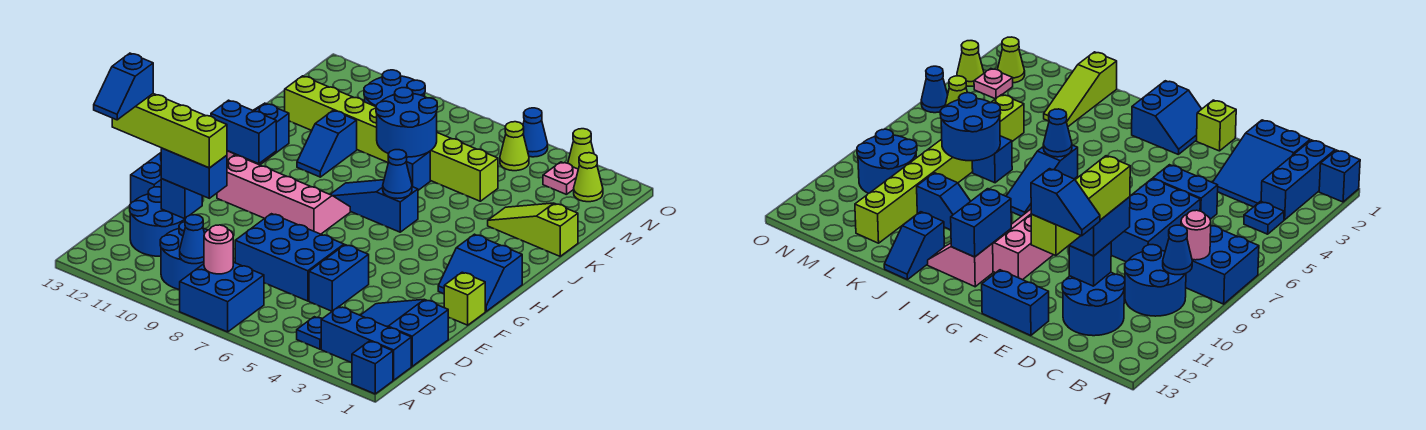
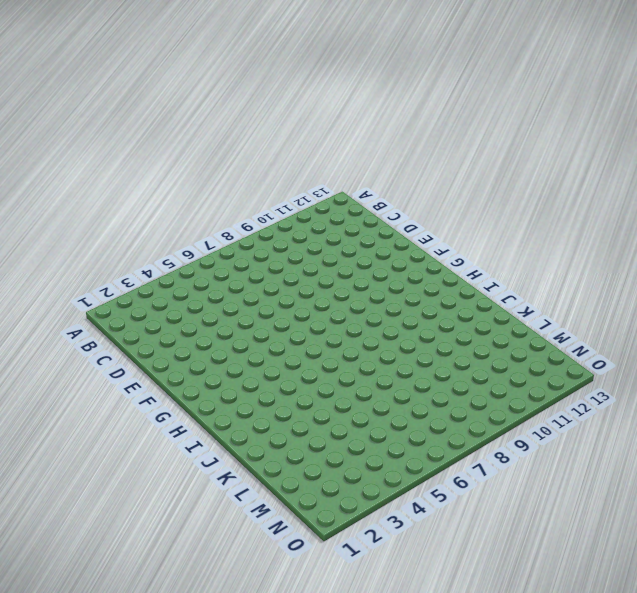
none -> blue 1x1 brick [352,341,393,394]
none -> blue 2x2 brick [180,262,264,332]
none -> blue 1x3 brick [321,307,411,380]
none -> blue 1x1 plate [297,317,323,349]

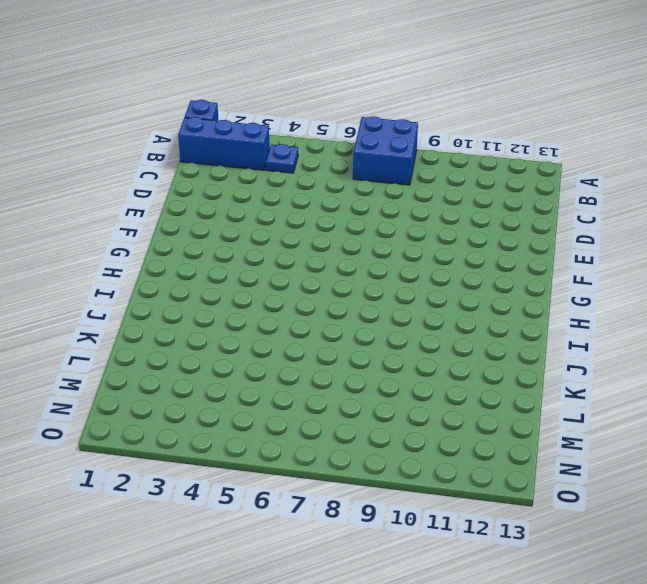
none -> blue 2x2 round brick [160,222,207,290]
none -> blue 2x3 slope [360,299,449,366]
none -> blue 2x2 round brick [130,187,185,256]
none -> blue 1x2 brick [309,245,369,311]

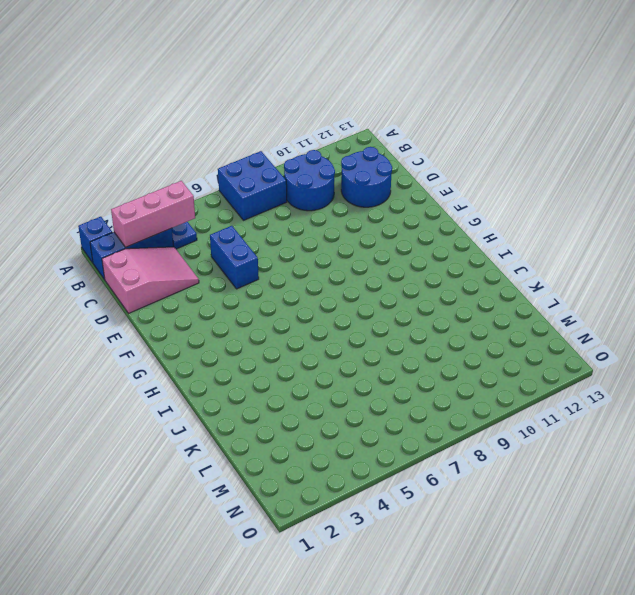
pink 1x3 brick [111,181,195,247] -> none
pink 2x3 slope [102,247,199,313] -> blue 2x3 slope [360,299,449,366]
none -> blue 2x3 brick [235,214,344,301]
none -> blue 1x2 brick [131,153,162,203]
none -> lime 1x1 brick [444,272,485,325]
none -> blue 2x2 slope [438,234,522,311]

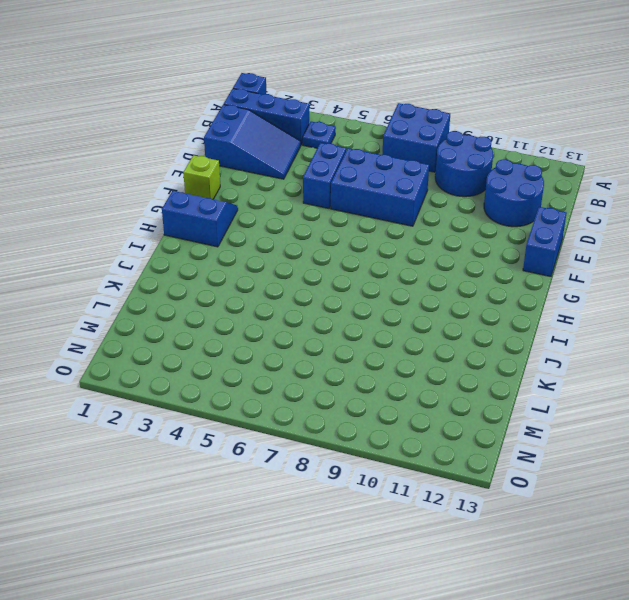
none -> pink 2x4 slope [217,155,350,234]
none -> pink 1x2 slope [928,243,993,287]
none -> blue 1x3 slope [330,180,418,232]
none -> blue 1x2 slope [297,110,357,177]

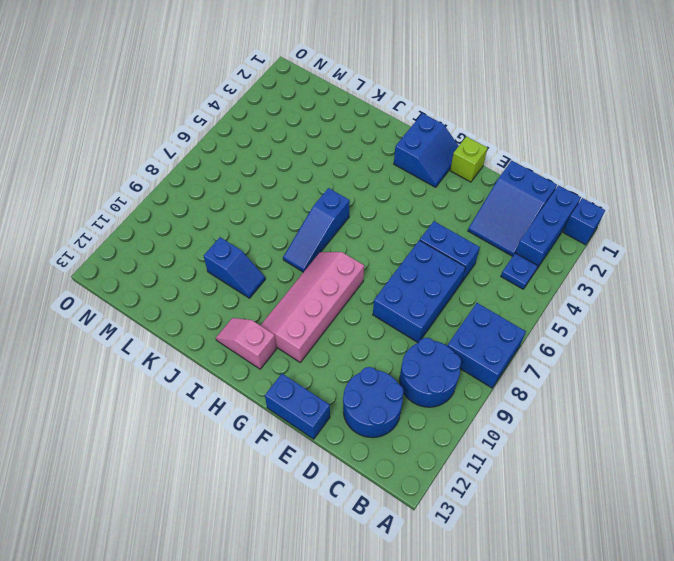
none -> blue 1x2 slope [253,103,289,156]
none -> lime 1x3 slope [488,203,578,256]
none -> blue 1x1 brick [406,151,430,190]
none -> lime 1x8 brick [285,76,498,201]

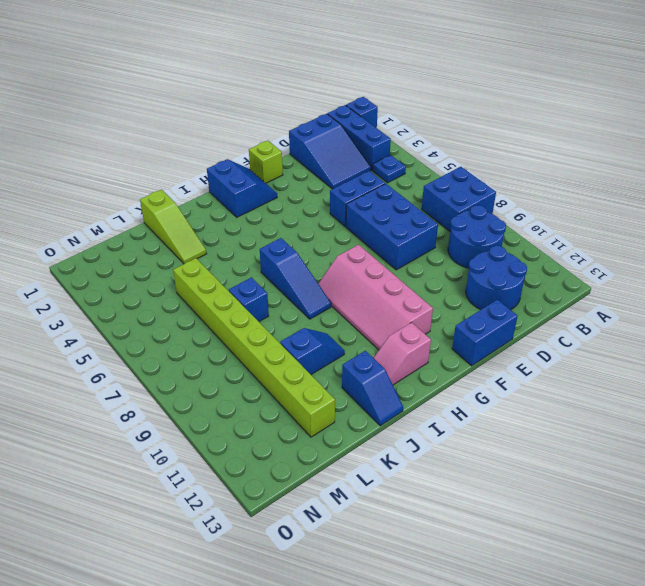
none -> blue 2x2 round brick [364,70,425,107]
none -> lime 1x1 cone [574,153,603,202]
none -> pink 1x1 plate [543,162,578,195]
none -> lime 1x1 cone [500,122,529,171]

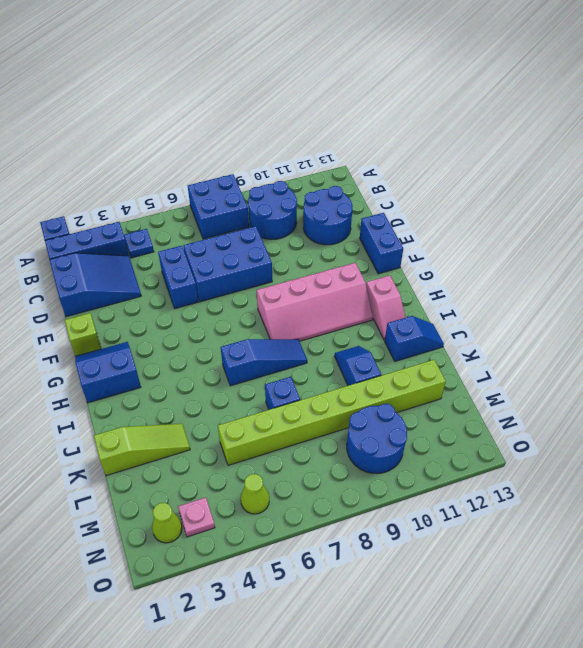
none -> lime 1x1 cone [568,129,594,169]
none -> blue 1x1 cone [523,108,548,157]
none -> pink 1x1 round brick [204,225,233,274]
none -> blue 1x1 cone [180,215,205,264]

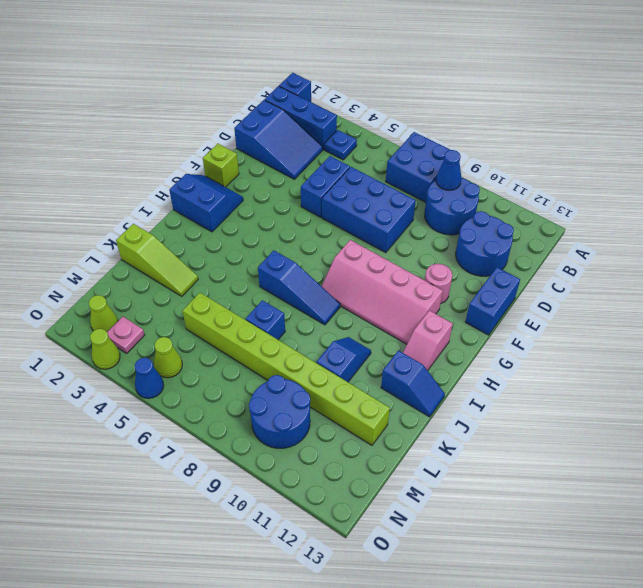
pink 1x1 round brick [425,264,452,303] -> pink 1x1 round brick moved to [204,225,233,274]
none -> blue 1x1 brick [161,179,202,219]
none -> blue 1x2 brick [211,100,276,164]
none -> blue 1x1 cone [383,150,412,199]
none -> blue 2x2 round brick [376,88,437,157]

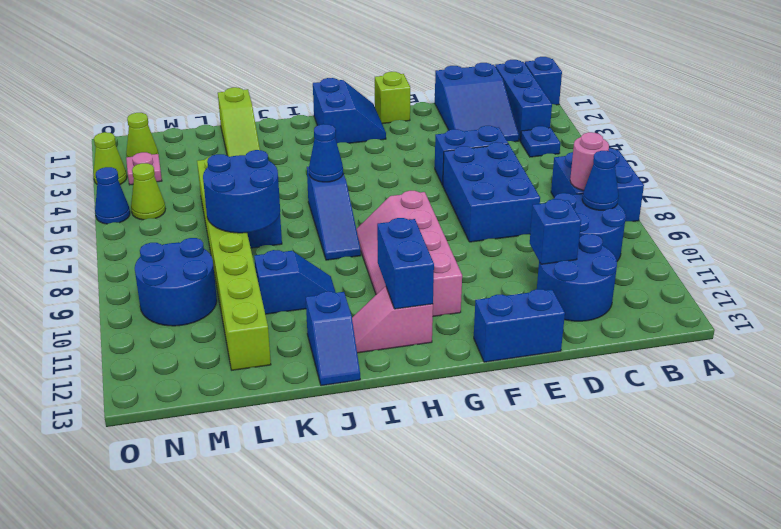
none -> blue 1x2 brick [161,148,227,198]
none -> lime 1x4 brick [112,94,227,168]
none -> blue 1x2 slope [94,53,153,120]

